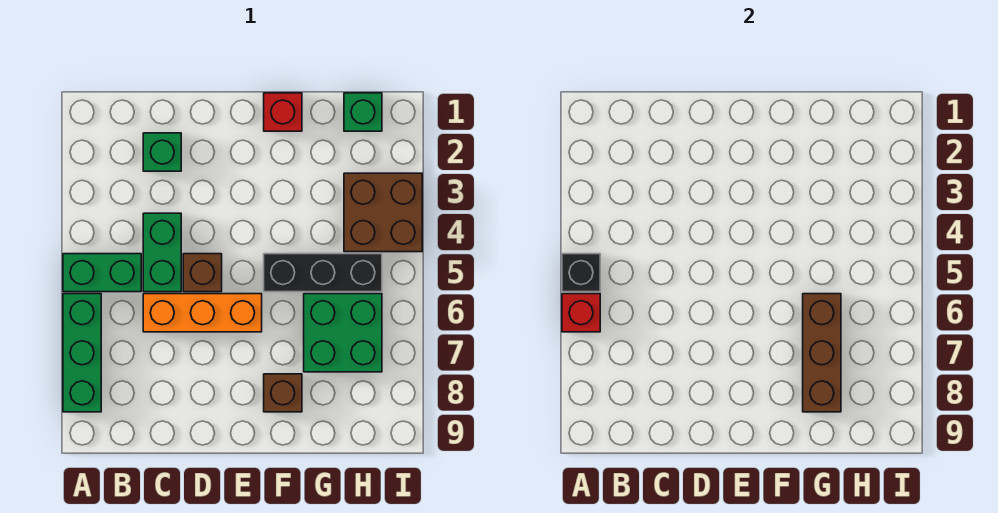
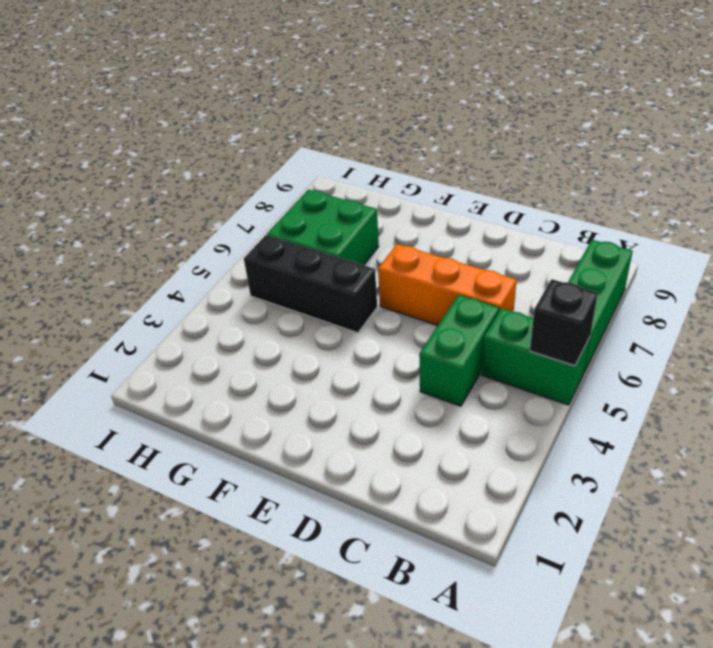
none -> green 1x1 brick [143,133,181,171]
none -> brown 1x1 brick [183,254,222,292]
none -> red 1x1 brick [264,93,302,131]

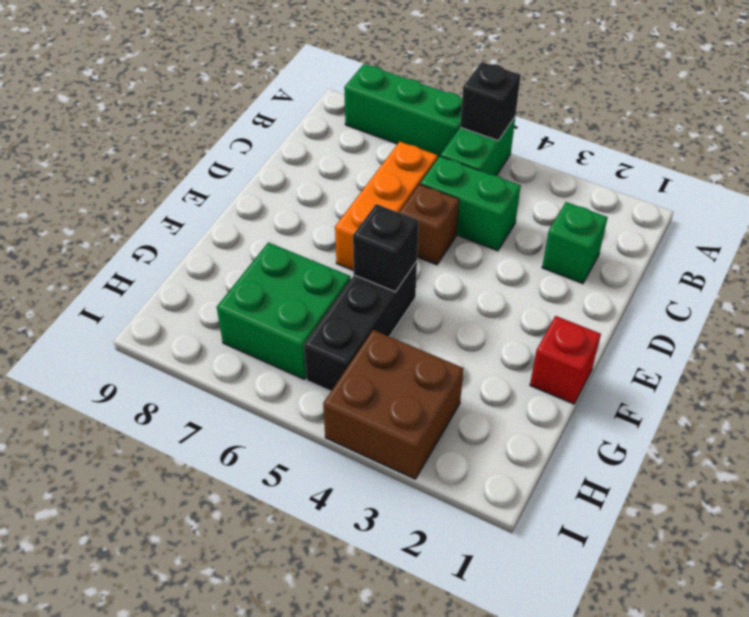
black 1x1 brick [353,204,419,292] -> none
none -> brown 1x1 brick [264,374,302,412]
none -> green 1x1 brick [344,93,382,131]
none -> red 1x1 brick [562,294,600,332]

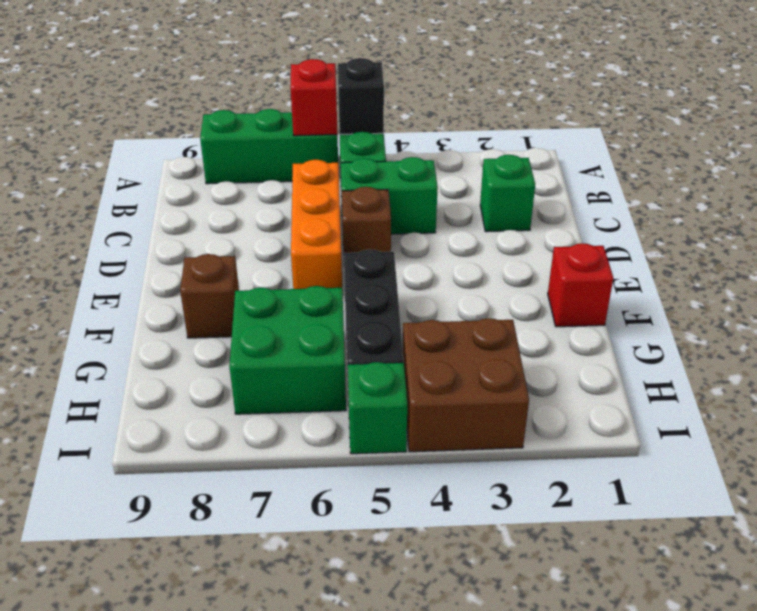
green 1x1 brick [348,362,407,454] -> green 1x1 brick moved to [344,93,382,131]
none -> brown 1x3 brick [803,294,841,412]

